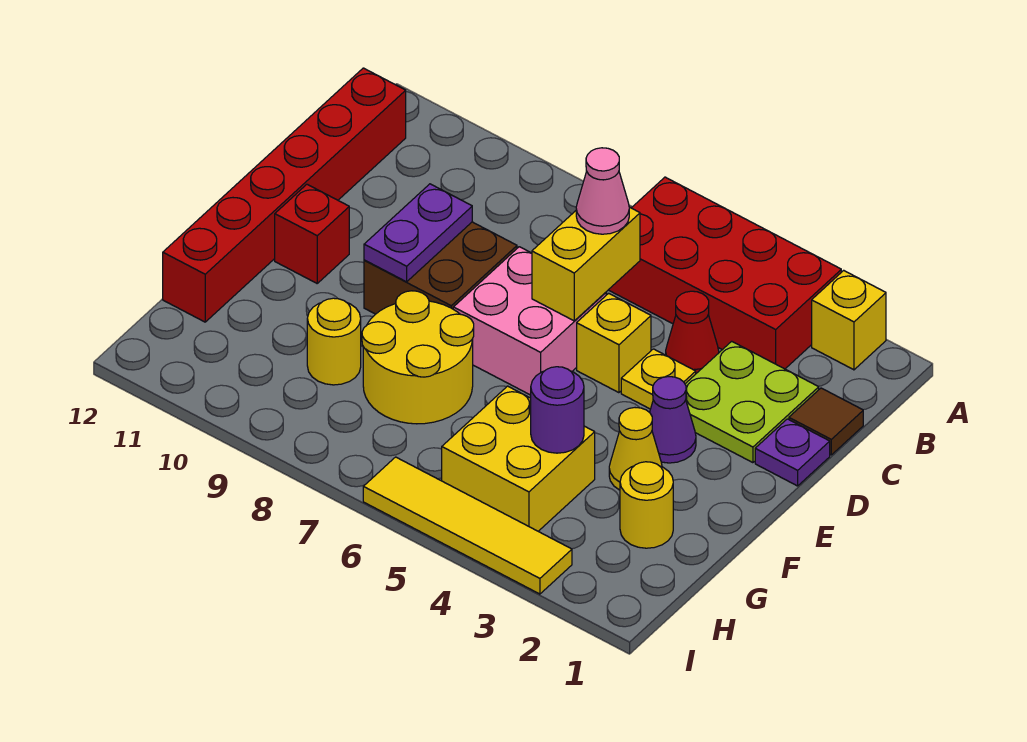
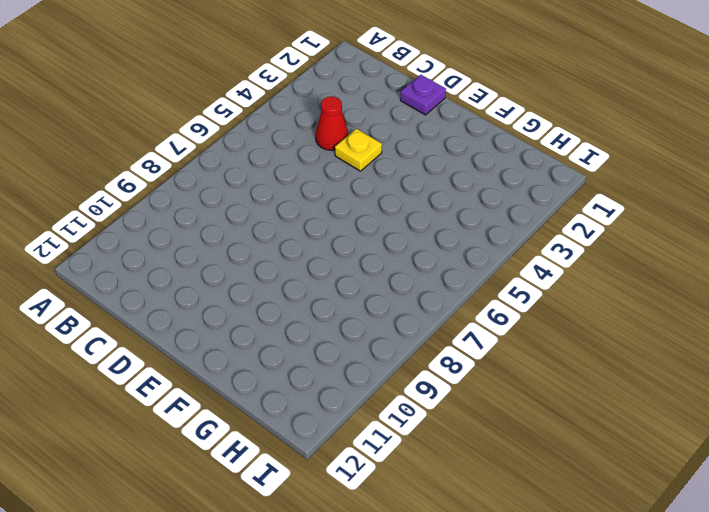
none -> yellow 1x1 brick [812,270,886,370]
none -> red 2x4 brick [609,177,841,369]
none -> red 1x6 brick [163,68,406,322]

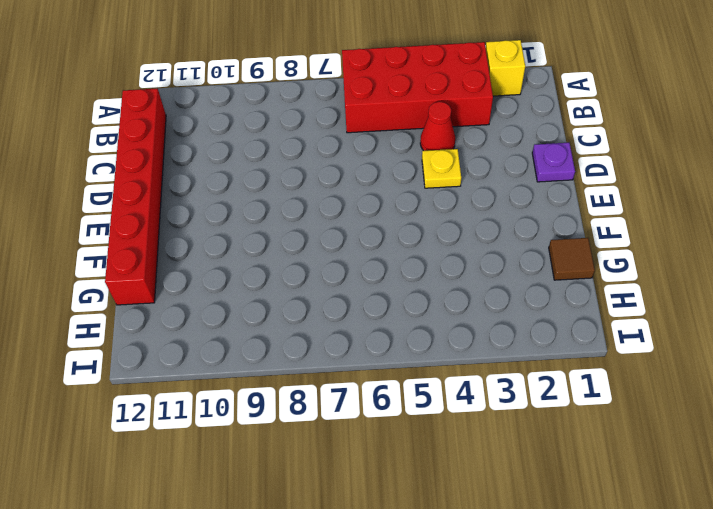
brown 1x1 tile [549,238,595,280] -> brown 1x1 tile moved to [789,388,863,455]
none -> lime 2x2 plate [685,341,819,463]
none -> yellow 1x1 brick [577,293,651,393]
none -> pink 2x2 brick [453,247,606,395]

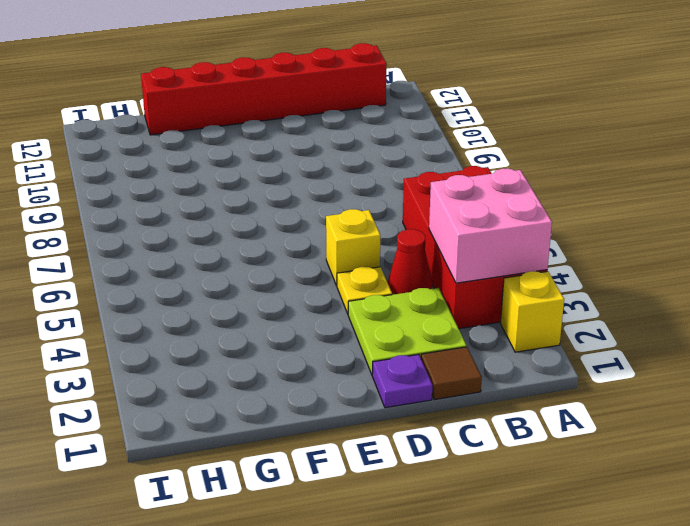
pink 2x2 brick [429,169,552,283] -> pink 2x2 brick moved to [453,247,606,395]
none -> brown 2x2 brick [364,222,517,314]
none -> purple 1x1 cone [650,377,696,463]
none -> red 1x1 brick [275,184,349,283]

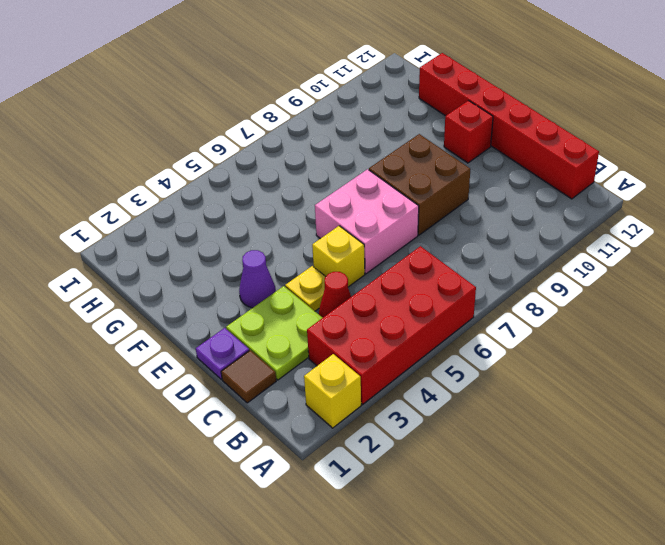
none -> yellow 1x1 cone [609,408,662,490]
none -> yellow 2x2 round brick [362,291,474,424]
none -> yellow 1x1 round brick [620,462,673,548]

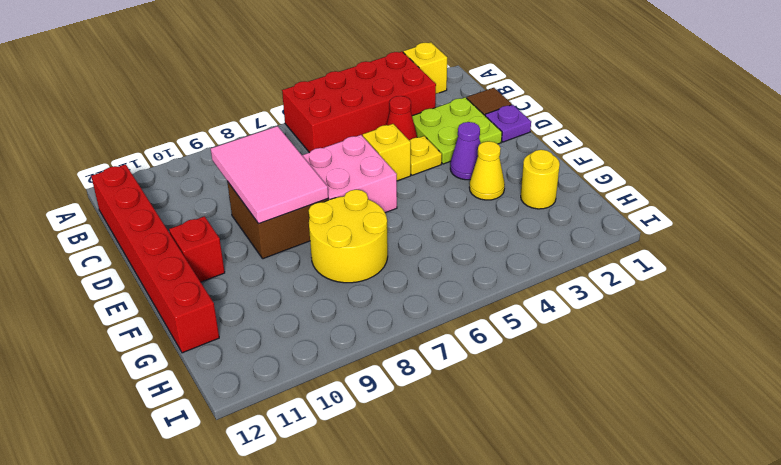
pink 2x3 tile [211,126,328,224] -> purple 1x2 plate [364,184,472,282]
none -> yellow 2x2 brick [442,386,595,531]
none -> yellow 1x1 round brick [307,298,361,385]
none -> yellow 1x4 tile [363,457,572,594]

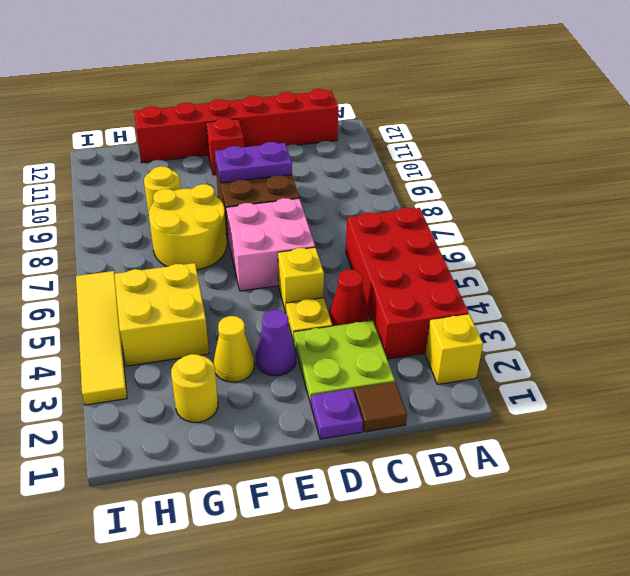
none -> yellow 1x2 brick [532,207,640,321]
none -> purple 1x1 round brick [531,367,584,453]
none -> pink 1x1 cone [576,148,629,234]

